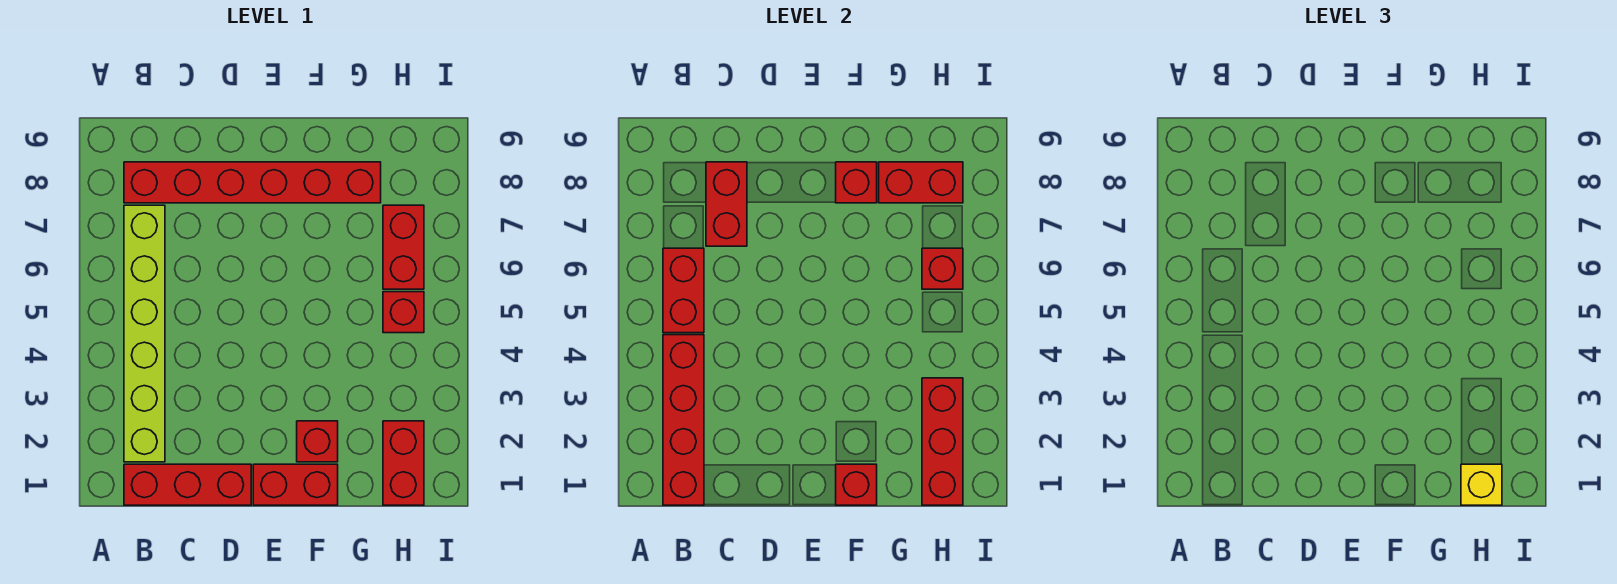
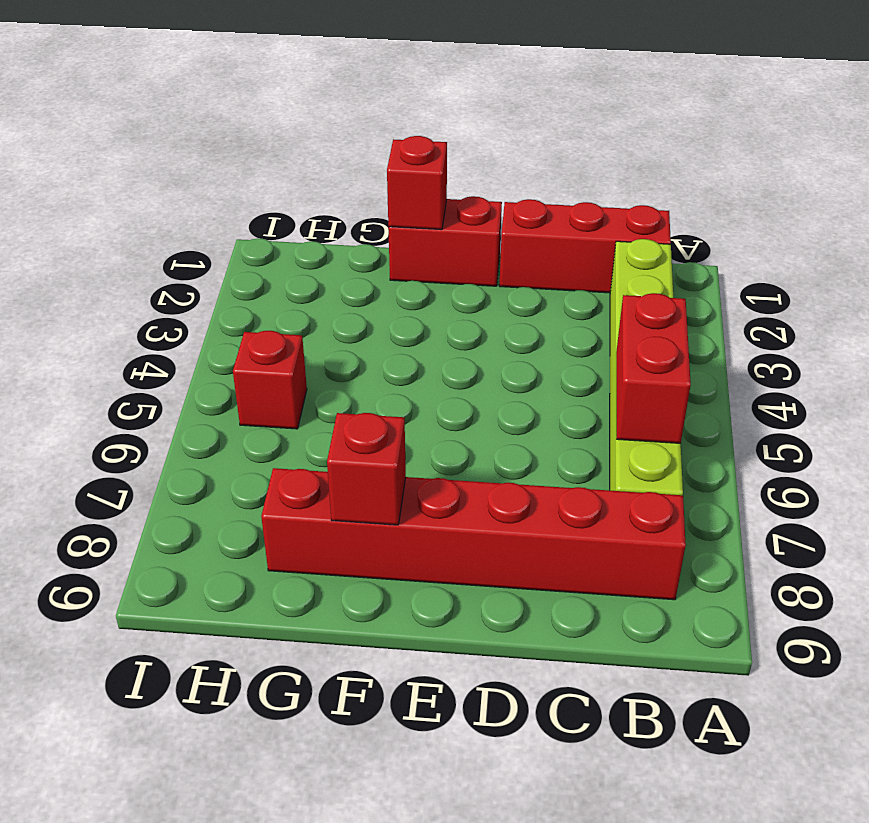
none -> red 1x1 brick [297,421,338,462]
none -> red 1x2 brick [383,421,424,505]
none -> red 1x2 brick [383,205,424,289]

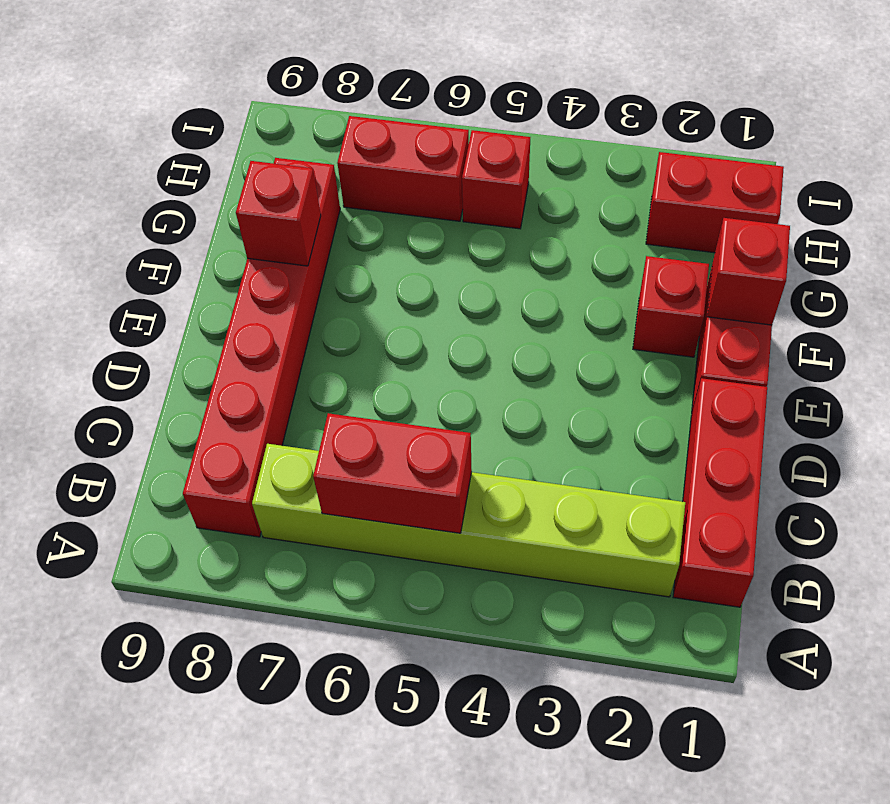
none -> red 1x4 brick [663,335,704,505]
none -> red 1x2 brick [706,162,747,246]
none -> red 1x2 brick [879,162,963,203]

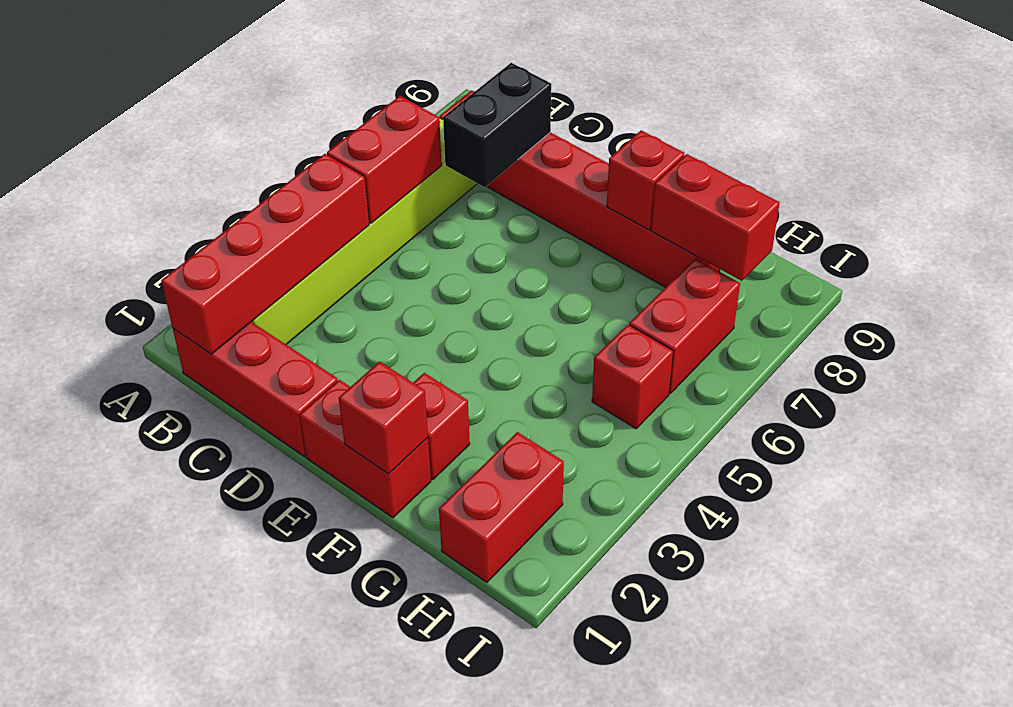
black 1x2 brick [443,63,551,187] -> red 1x2 brick [706,162,747,246]
none -> red 1x3 brick [922,378,963,505]
none -> red 1x1 brick [922,248,963,289]
none -> yellow 1x1 brick [1461,464,1502,505]

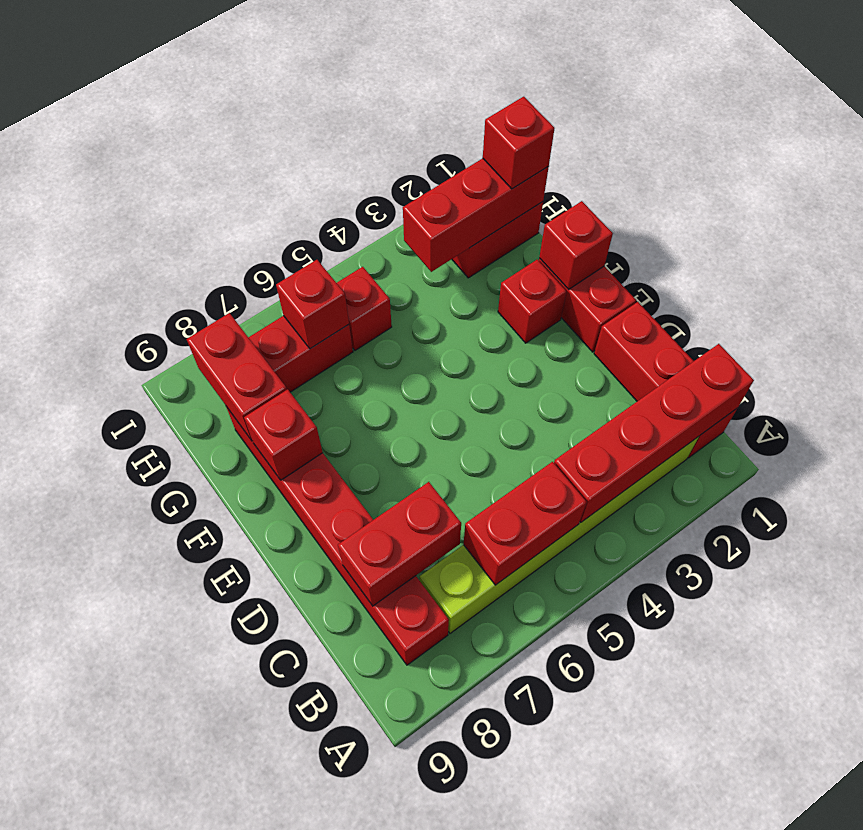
red 1x1 brick [483,97,555,189] -> yellow 1x1 brick [1461,464,1502,505]

